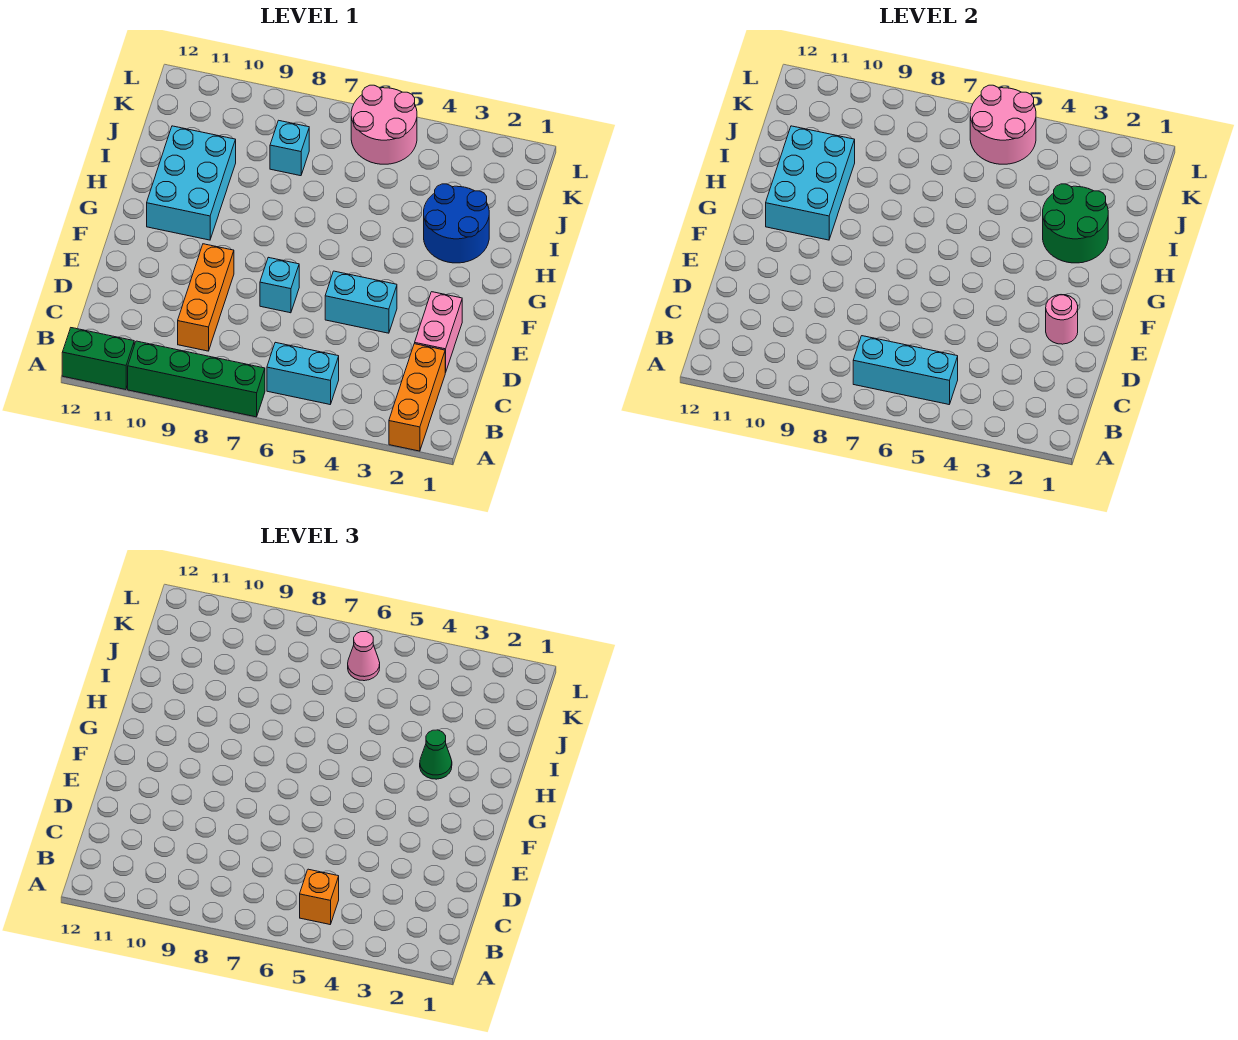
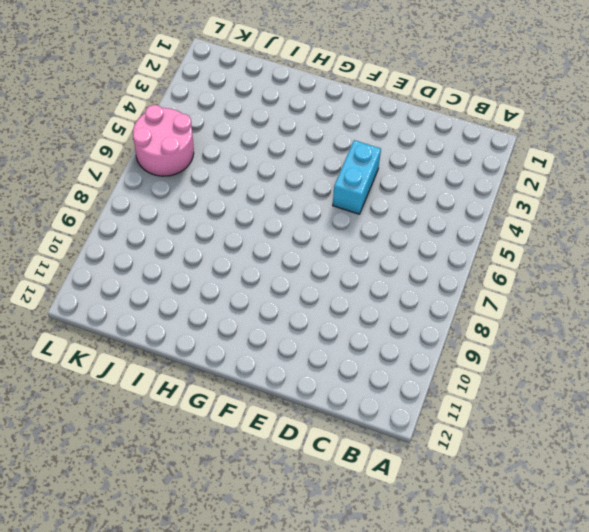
none -> orange 1x3 brick [389,344,445,451]
none -> green 1x4 brick [128,341,265,417]
none -> green 1x2 brick [62,328,134,390]

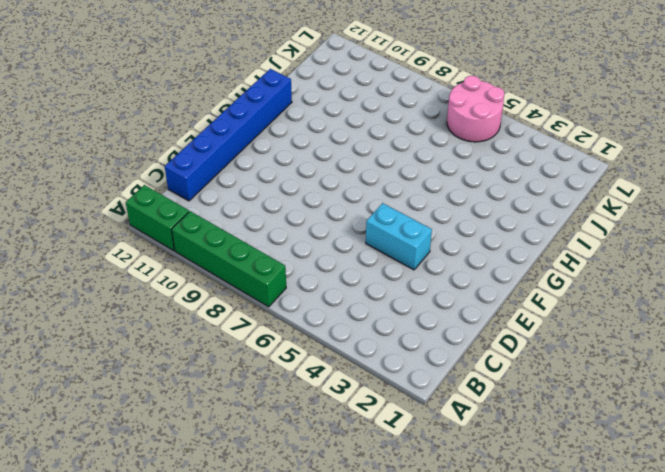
blue 1x6 brick [165,69,292,201] -> none
none -> orange 1x3 brick [389,344,445,451]
none -> cyan 1x2 brick [267,342,339,404]
none -> orange 1x3 brick [178,244,234,351]

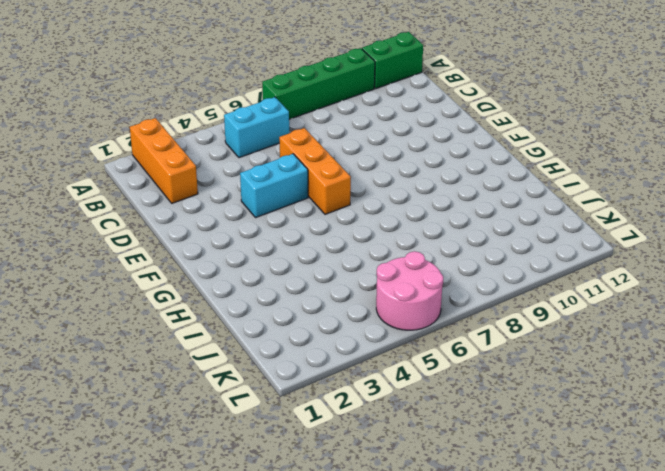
orange 1x3 brick [279,128,351,214] -> orange 1x3 brick moved to [178,244,234,351]
none -> pink 1x2 brick [415,292,462,373]
none -> cyan 1x1 brick [260,257,299,313]
none -> cyan 2x3 brick [147,126,236,240]

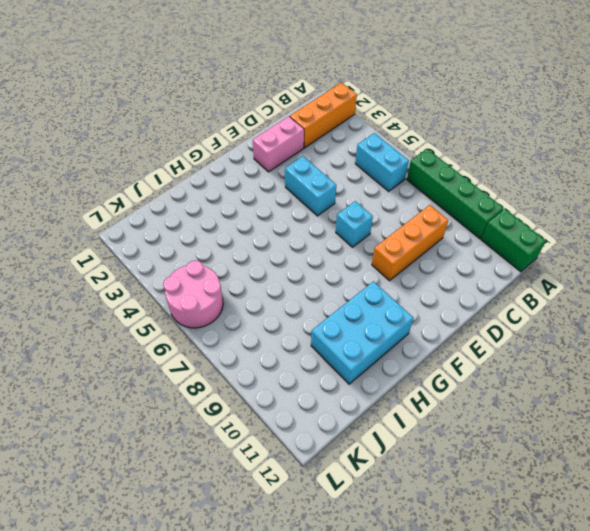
none -> blue 2x2 round brick [424,184,489,263]
none -> cyan 1x1 brick [270,120,309,176]
none -> cyan 1x3 brick [853,336,958,404]

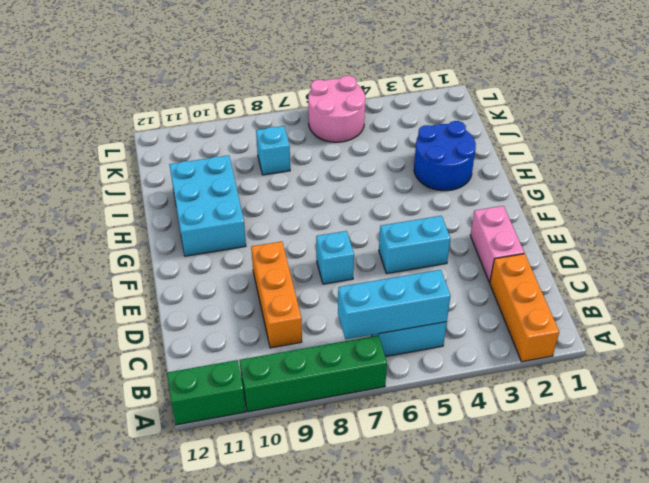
none -> pink 1x1 round brick [1046,295,1078,344]
none -> cyan 2x3 brick [766,126,855,240]
none -> green 2x2 round brick [1043,184,1108,263]

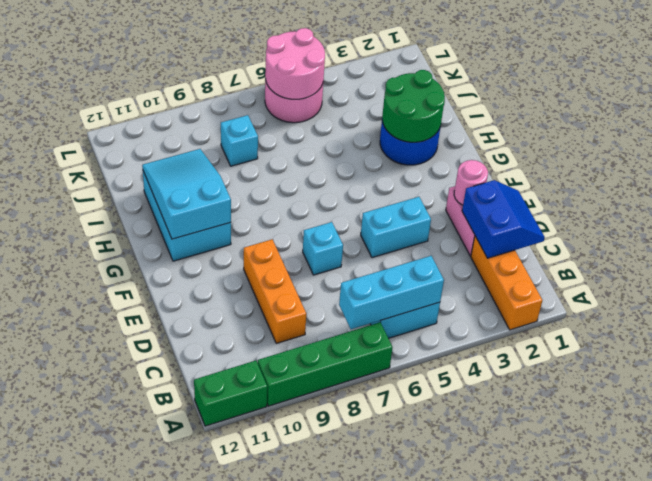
blue 2x2 slope [462,180,545,258] -> none
cyan 2x3 slope [142,149,231,239] -> cyan 2x3 brick [766,126,855,240]
none -> orange 1x1 brick [300,869,339,924]
none -> green 1x1 cone [420,730,452,779]
none -> pink 1x1 cone [348,632,380,681]

